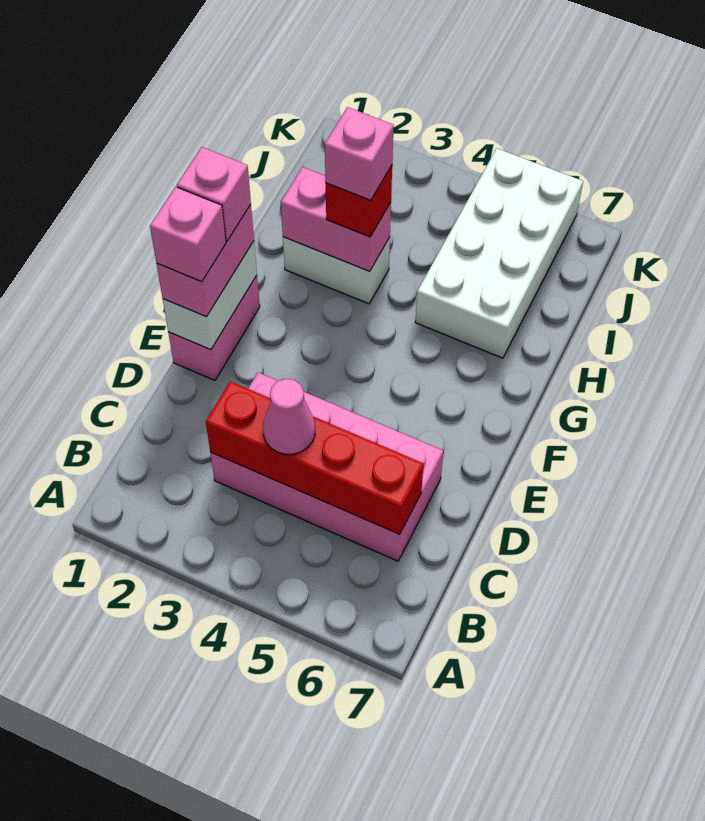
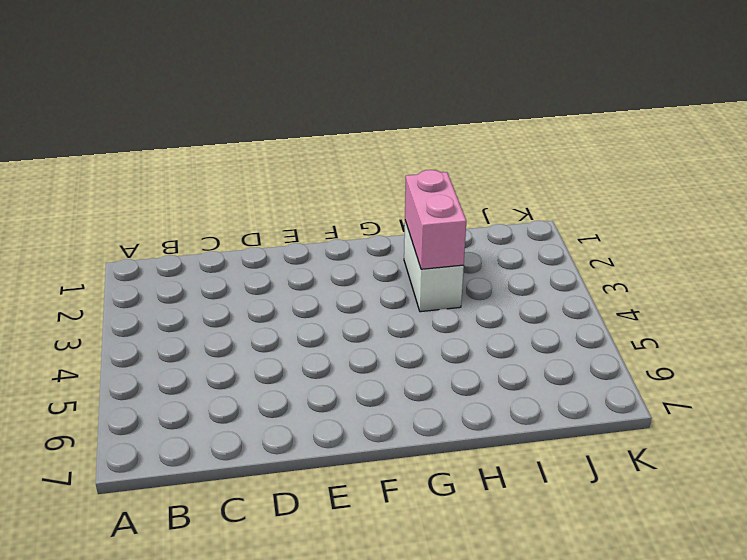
none -> pink 2x4 brick [210,372,443,561]
none -> pink 1x2 brick [168,276,260,380]
none -> white 2x4 brick [415,148,583,358]

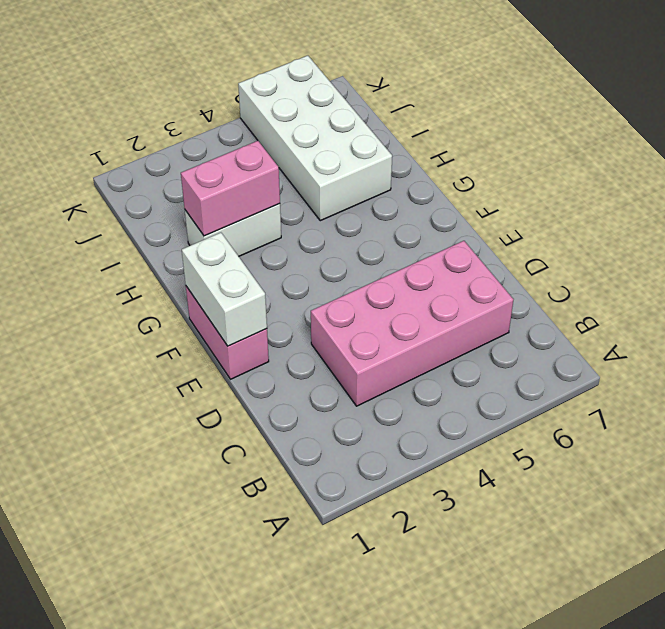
none -> red 1x4 brick [206,381,424,534]
none -> pink 1x1 cone [263,379,315,454]
none -> pink 1x2 brick [157,205,254,317]

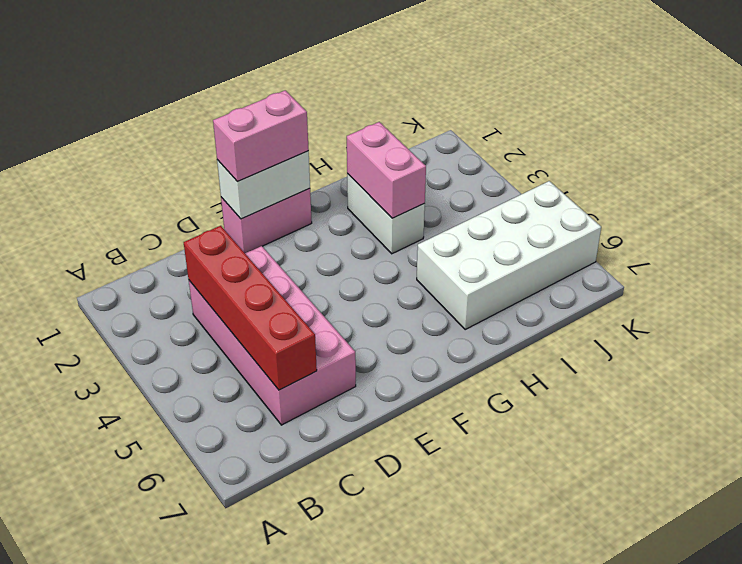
none -> pink 1x1 cone [263,379,315,454]
none -> red 1x1 brick [326,165,392,237]
none -> pink 1x1 brick [150,187,226,282]

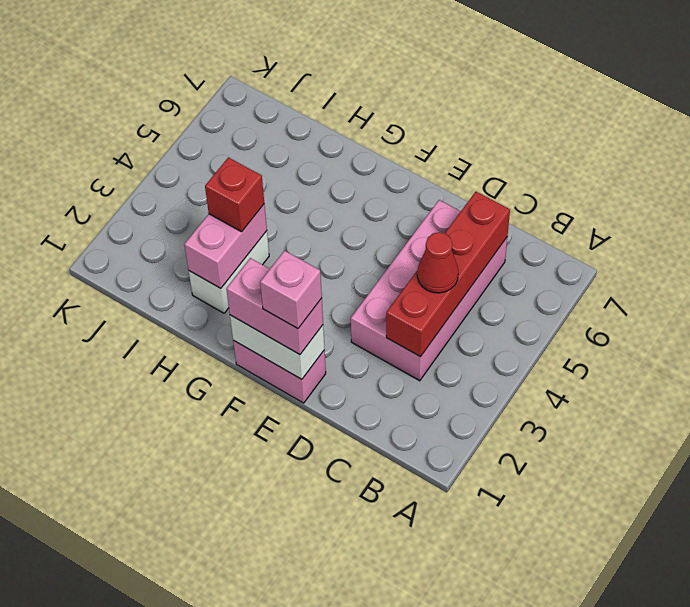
red 1x1 cone [417,232,458,293] -> pink 1x1 cone [263,379,315,454]
none -> white 2x4 brick [415,148,583,358]
none -> pink 1x1 brick [177,147,251,241]
none -> pink 1x1 brick [325,107,394,200]

